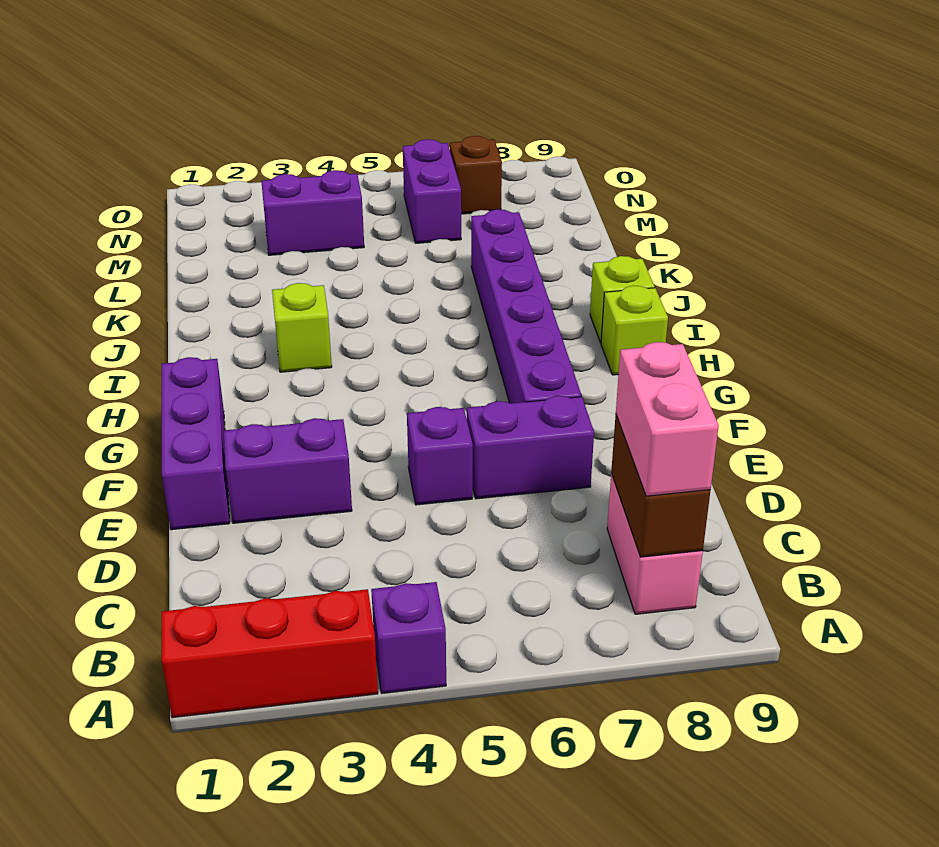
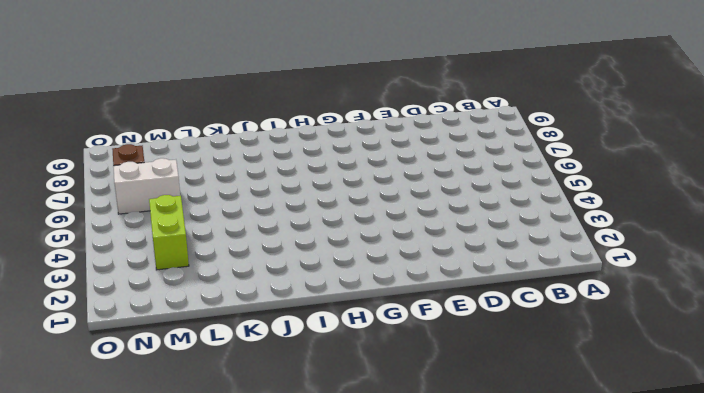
lime 1x2 brick [149,195,189,270] -> purple 1x2 brick [261,170,364,255]
white 1x2 brick [113,158,180,214] -> purple 1x2 brick [403,139,461,243]
none -> red 1x3 brick [162,589,378,718]
none -> purple 1x1 brick [371,582,446,693]
none -> pink 1x2 brick [607,473,703,614]

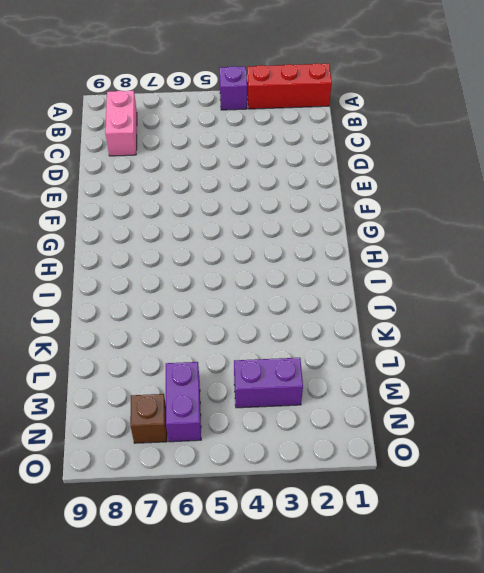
none -> purple 1x3 brick [162,357,230,530]
none -> purple 1x2 brick [224,418,352,523]
none -> purple 1x1 brick [407,407,473,505]

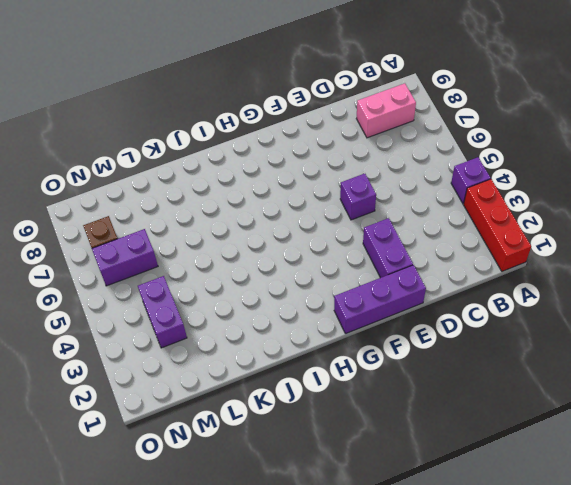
none -> purple 1x2 brick [467,396,594,499]
none -> purple 1x6 brick [471,209,581,403]
none -> lime 1x1 brick [601,286,668,375]

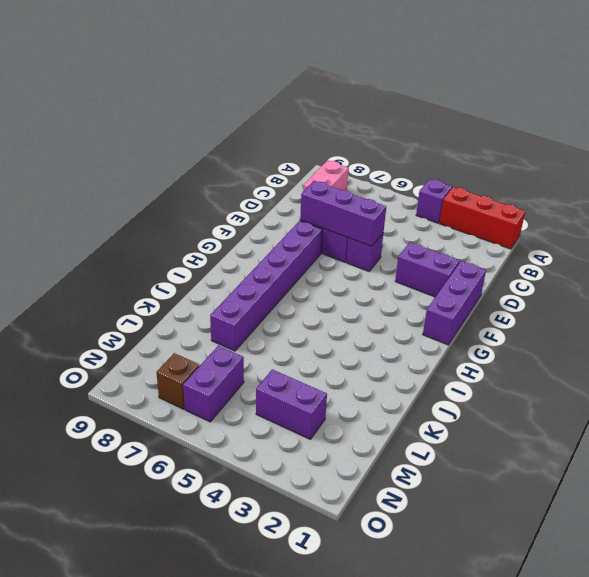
purple 1x3 brick [300,181,386,246] -> none
none -> lime 1x1 brick [601,286,668,375]
none -> lime 1x1 brick [272,283,332,372]
none -> lime 1x1 brick [590,256,655,343]

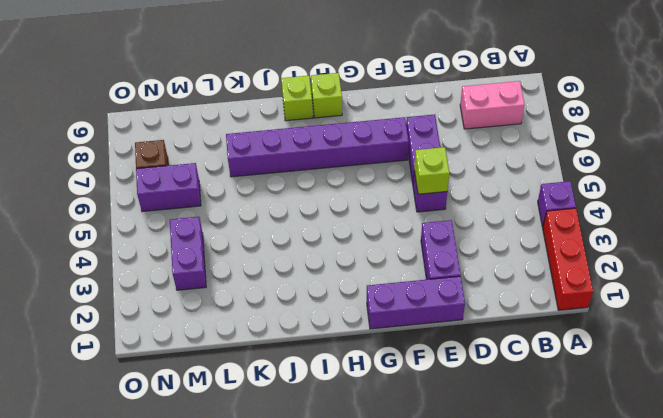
lime 1x1 brick [414,147,449,194] -> lime 1x1 brick moved to [272,283,332,372]
none -> brown 1x2 brick [611,415,710,557]
none -> pink 1x2 brick [616,342,719,496]

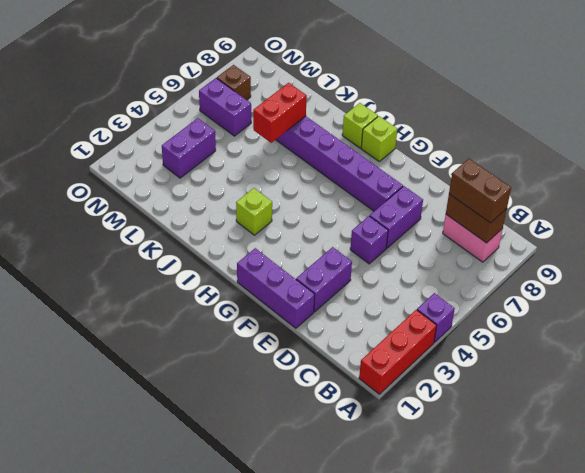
brown 1x2 brick [449,159,511,223] -> pink 1x2 brick [616,342,719,496]
red 1x2 brick [253,83,307,143] -> none

